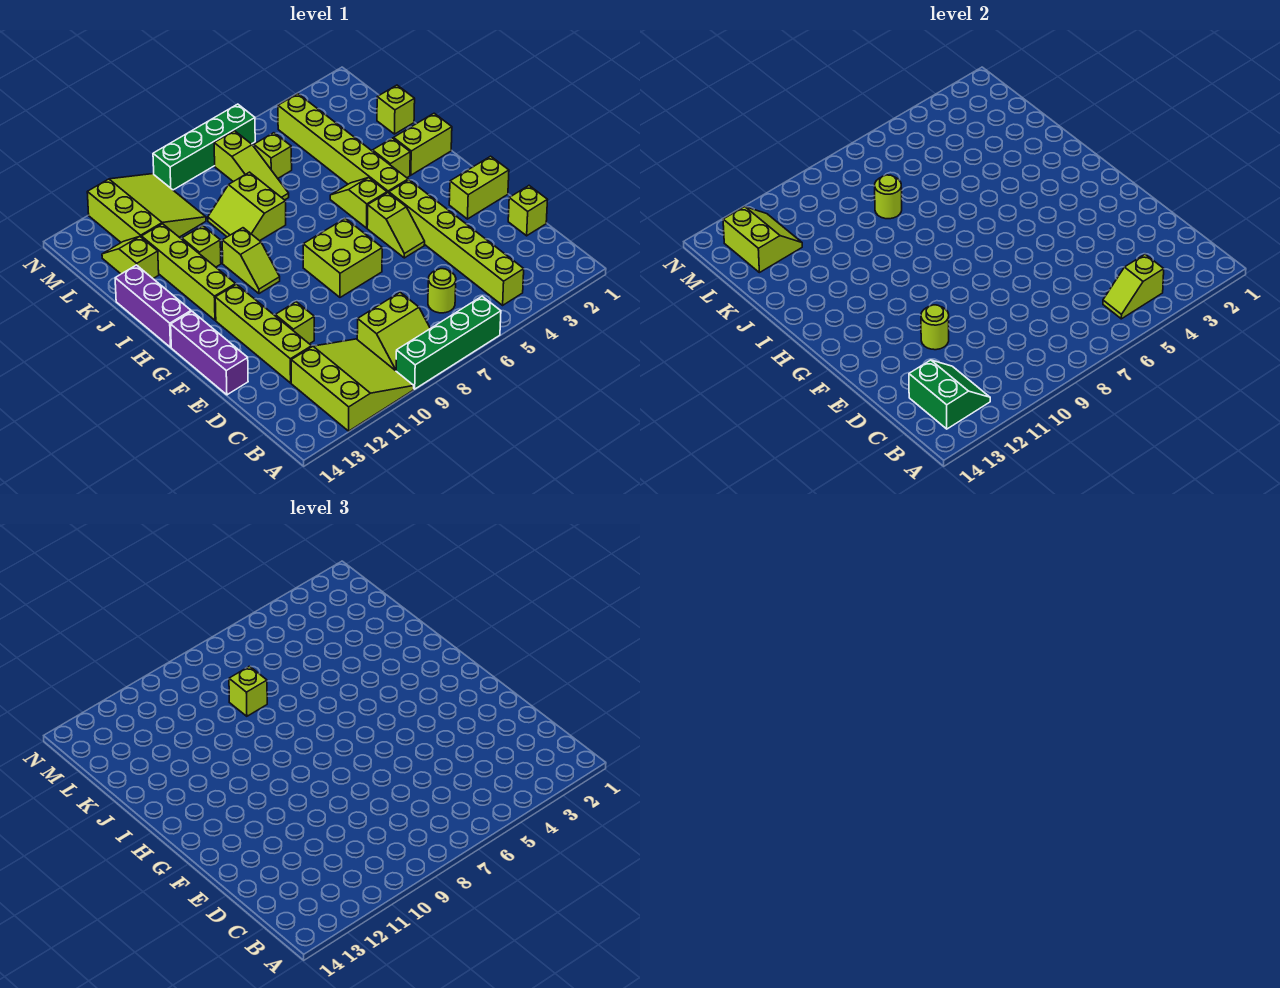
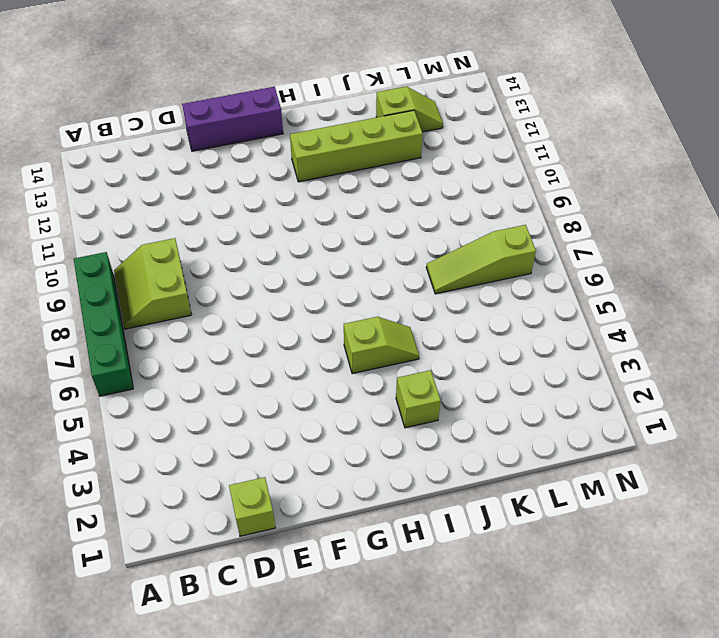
none -> lime 3x3 slope [291,339,414,431]
none -> lime 1x6 brick [389,180,524,305]
none -> lime 1x1 round brick [428,269,456,313]
none -> lime 1x4 brick [215,284,312,383]

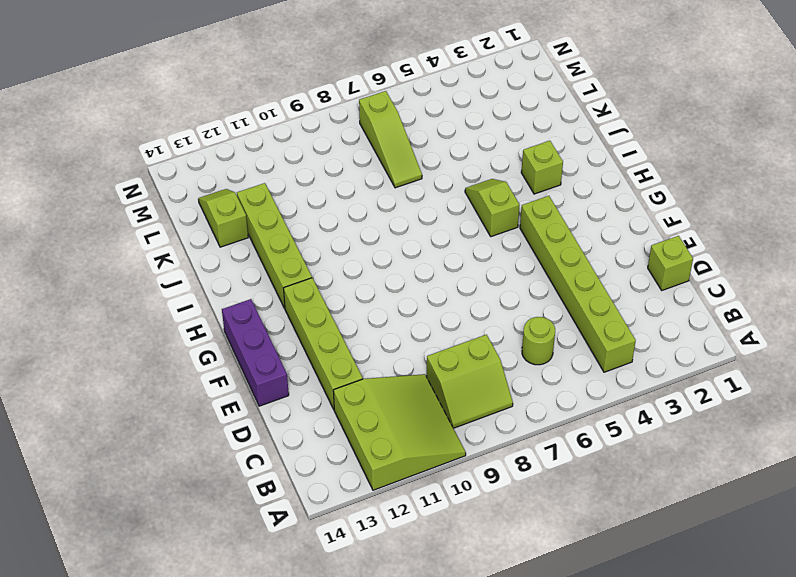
none -> green 1x4 brick [396,296,501,389]
none -> lime 1x1 brick [275,302,314,344]
none -> lime 1x2 brick [449,156,509,219]
none -> lime 1x2 slope [367,193,425,258]

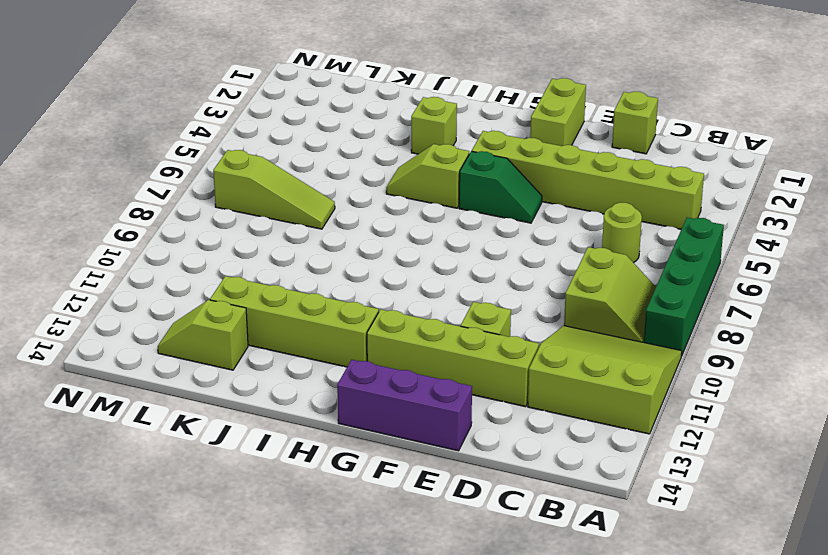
green 1x2 slope [459,151,542,223] -> lime 1x2 slope [367,193,425,258]
none -> lime 2x2 brick [303,218,382,297]
none -> lime 1x6 brick [278,94,408,193]
none -> lime 1x2 slope [222,228,280,294]
none -> purple 1x3 brick [115,265,191,347]

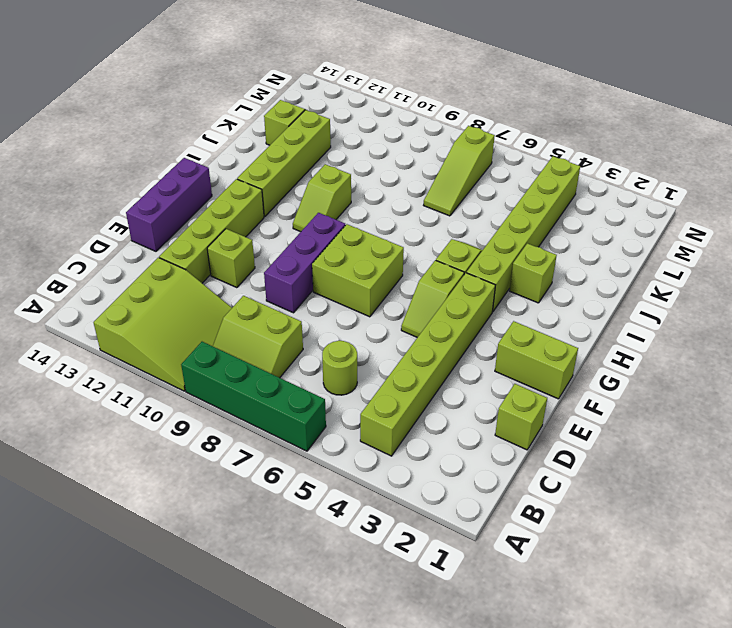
purple 1x3 brick [264,213,345,313] -> purple 1x3 brick moved to [115,265,191,347]
none -> lime 1x2 brick [394,113,452,175]
none -> lime 2x2 slope [208,172,286,241]
none -> lime 1x1 brick [182,226,221,267]
none -> lime 1x1 brick [377,85,415,134]

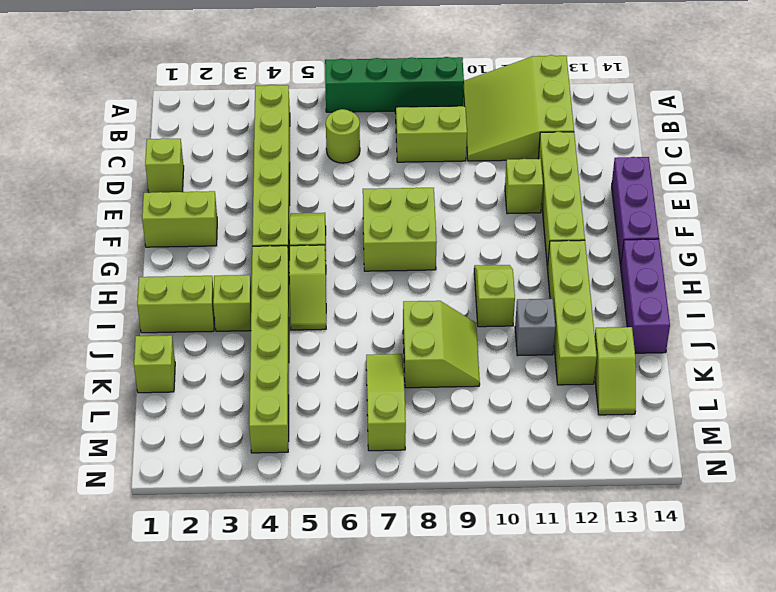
grey 1x1 brick [515,299,555,356] -> lime 1x1 brick [182,226,221,267]
none -> lime 1x1 brick [254,133,292,178]
none -> lime 3x3 slope [87,174,206,242]
none -> green 1x4 brick [153,104,255,190]
none -> lime 1x2 slope [1103,254,1164,319]

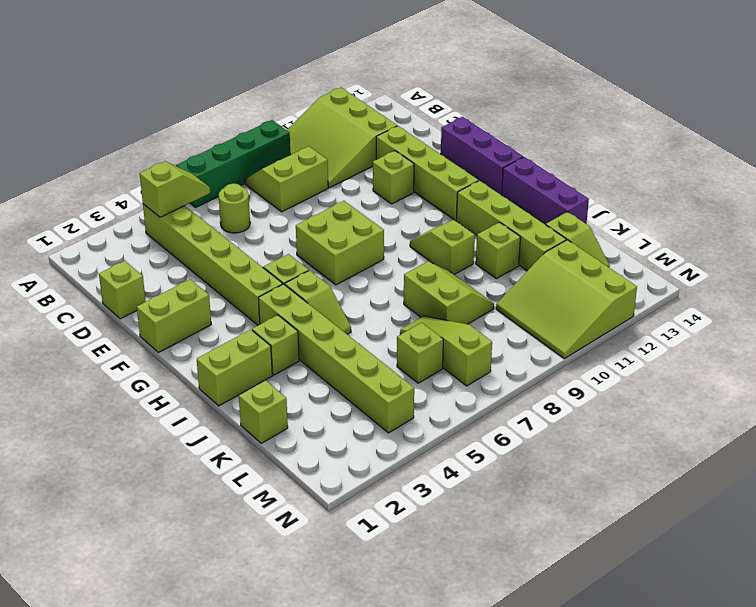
none -> green 1x4 brick [153,104,255,190]
none -> green 2x2 slope [909,360,990,429]
none -> lime 1x1 round brick [921,305,949,350]
none -> lime 1x1 round brick [875,175,902,219]

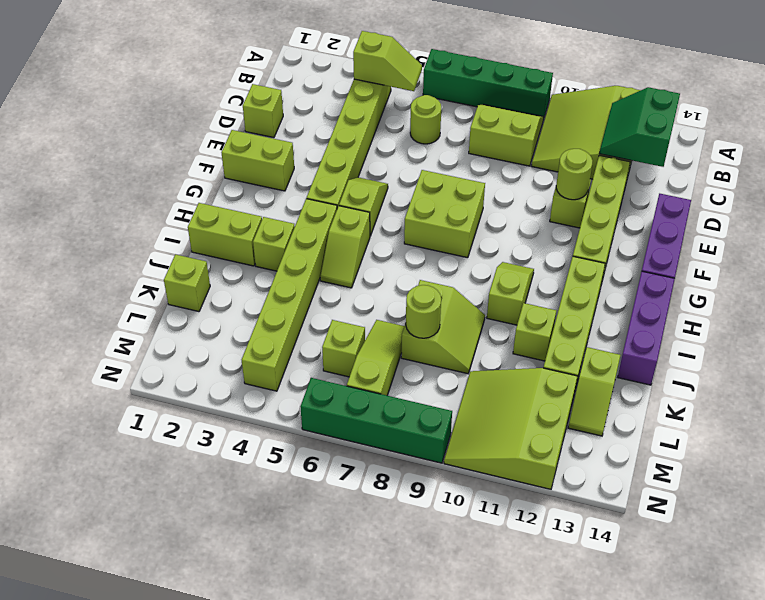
none -> lime 2x2 slope [723,207,802,273]
none -> lime 1x1 brick [229,666,267,716]

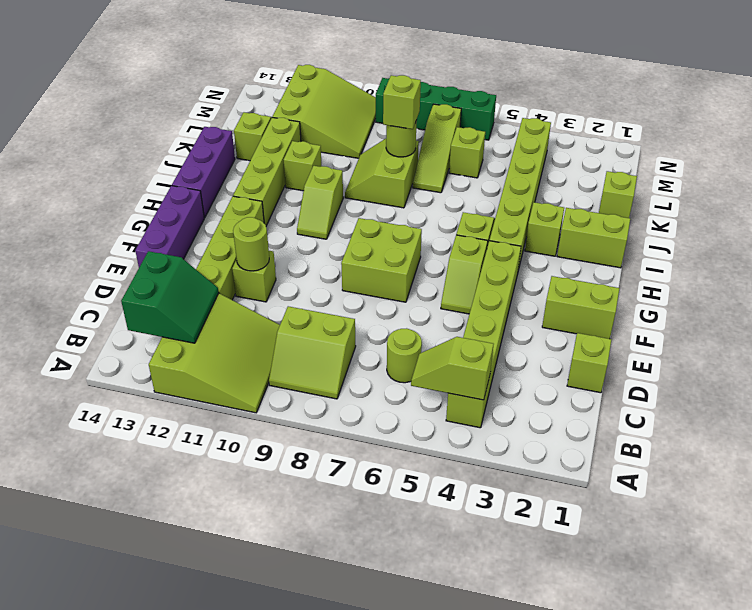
none -> green 1x4 brick [396,296,501,389]
none -> lime 2x2 slope [723,207,802,273]

